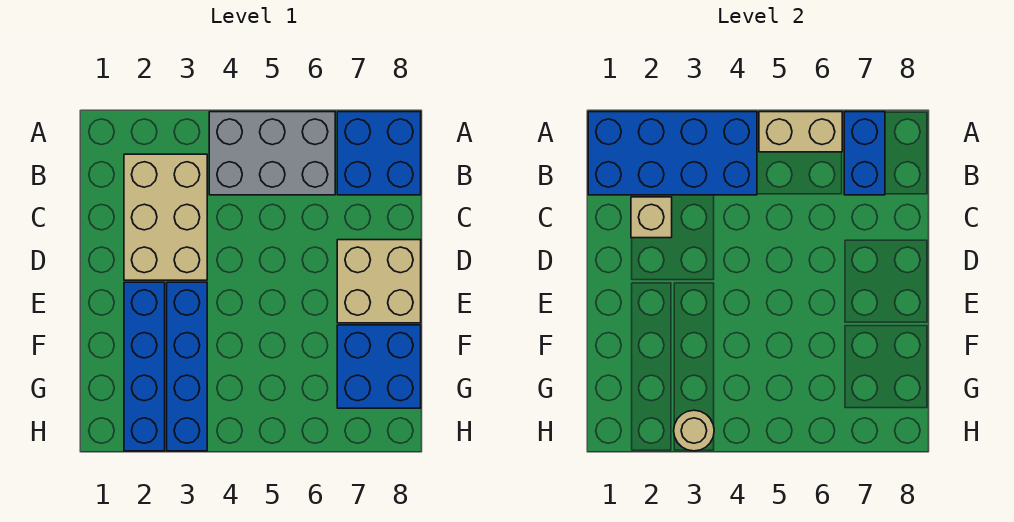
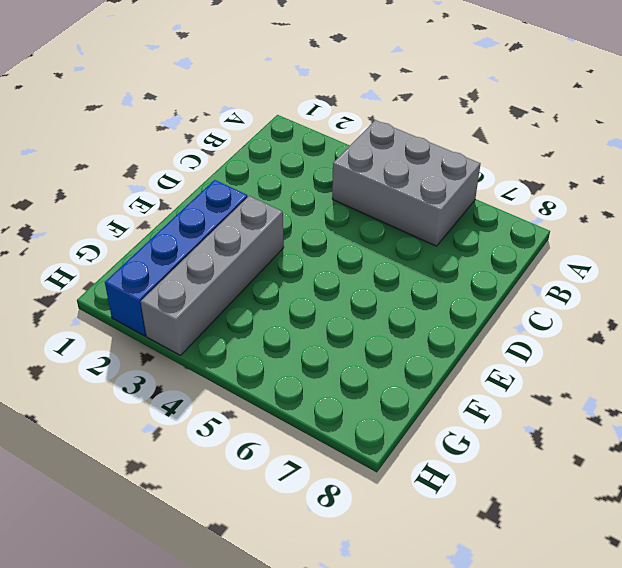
grey 1x4 brick [141,196,284,355] -> blue 1x4 brick [167,282,207,451]
none -> blue 2x2 brick [337,112,421,195]
none -> tan 2x3 brick [124,154,207,280]
none -> tan 2x2 brick [337,240,421,323]

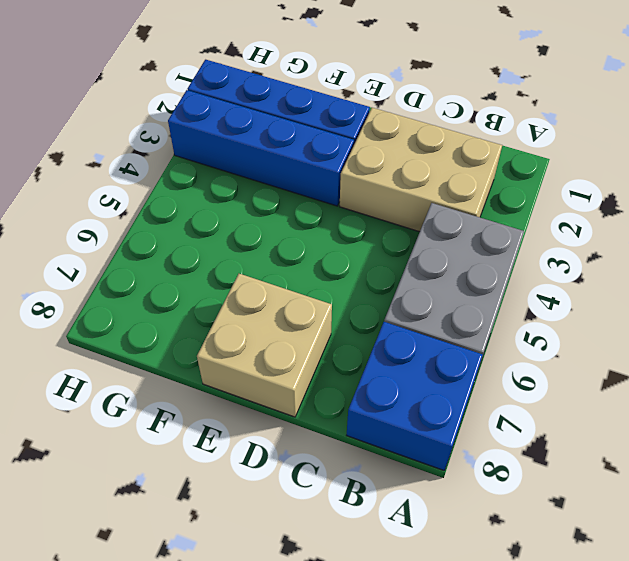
none -> blue 2x2 brick [337,325,421,408]
none -> blue 2x4 brick [588,112,757,195]
none -> tan 1x2 brick [759,112,842,152]

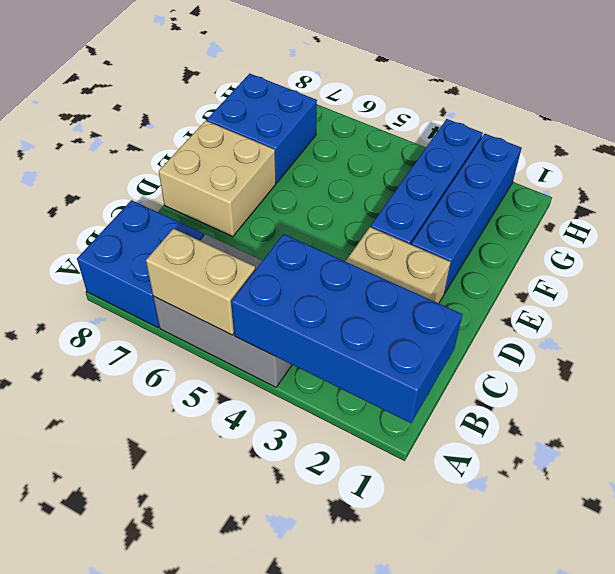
none -> blue 1x2 brick [844,112,885,195]
none -> tan 1x1 brick [631,197,672,238]
none -> tan 1x1 round brick [674,410,714,451]

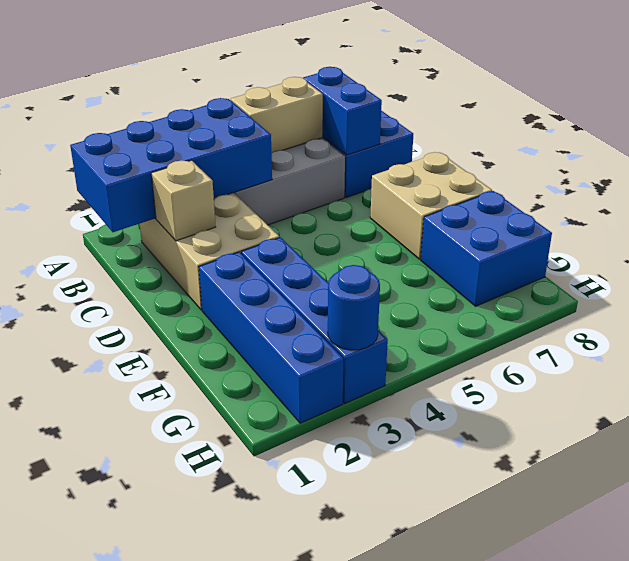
blue 1x1 round brick [328,265,380,350] -> tan 1x1 round brick [674,410,714,451]

